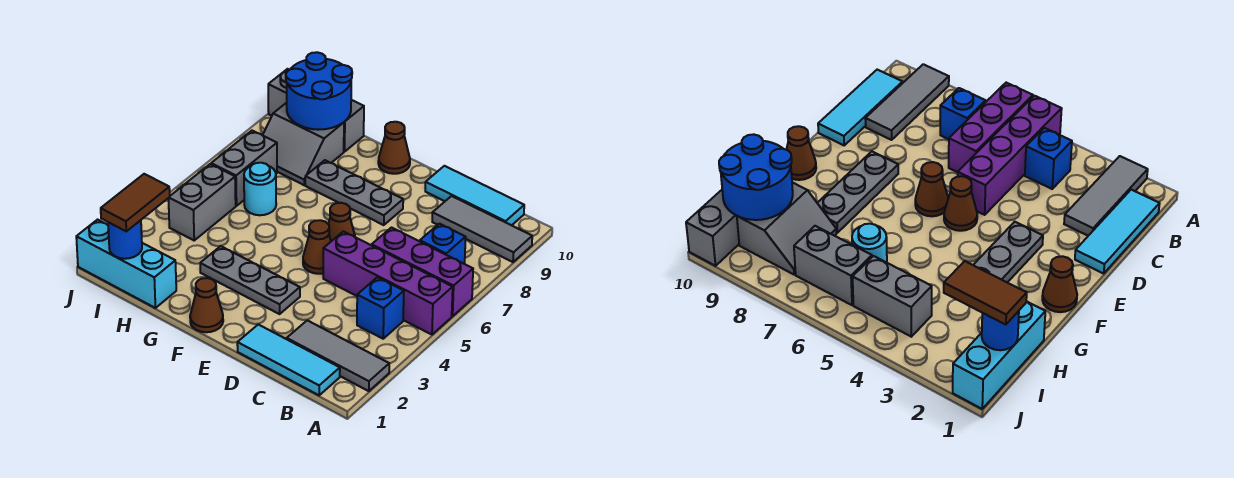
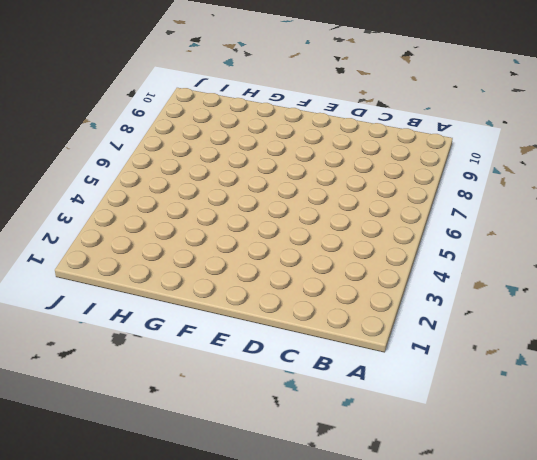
none -> grey 1x3 tile [287,320,389,391]
none -> purple 1x4 brick [323,231,453,335]
none -> purple 1x3 brick [372,228,473,316]

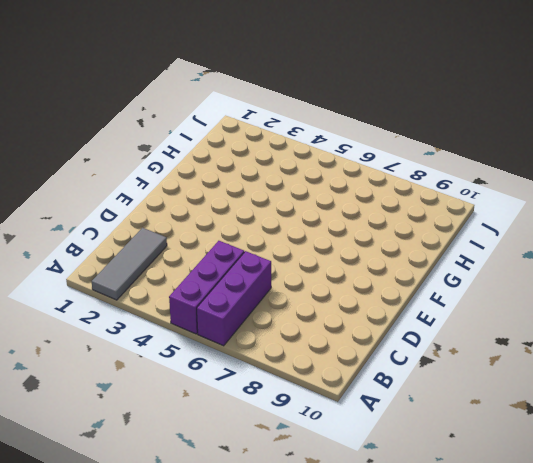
purple 1x3 brick [169,241,244,334] -> purple 1x4 brick [323,231,453,335]
none -> grey 1x3 tile [432,196,532,262]
none -> cyan 1x3 tile [237,324,340,395]
none -> blue 1x1 brick [357,277,404,339]

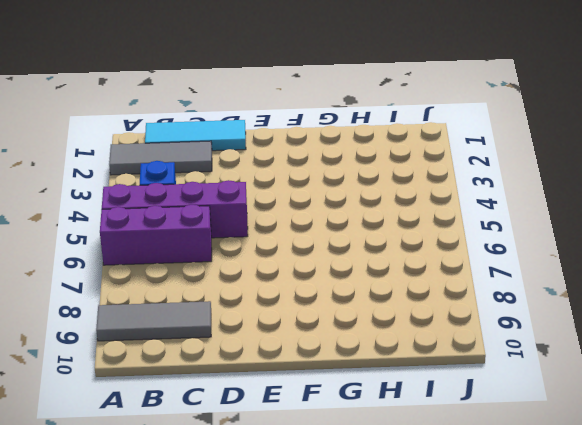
none -> blue 1x1 brick [420,224,466,264]
none -> cyan 1x3 tile [425,166,524,225]
none -> grey 1x3 plate [200,246,300,314]

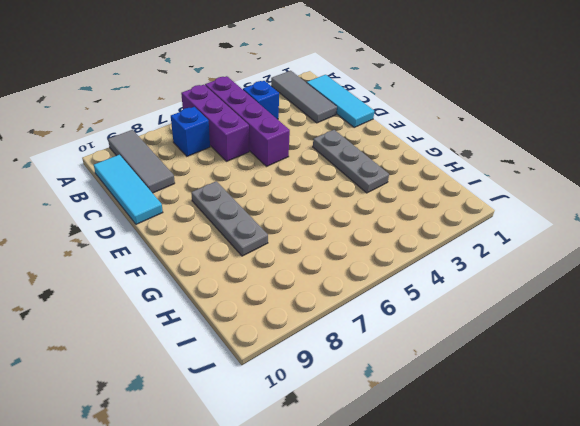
none -> brown 1x1 cone [303,220,331,274]
none -> brown 1x1 cone [328,203,355,241]
none -> brown 1x1 cone [190,278,223,332]

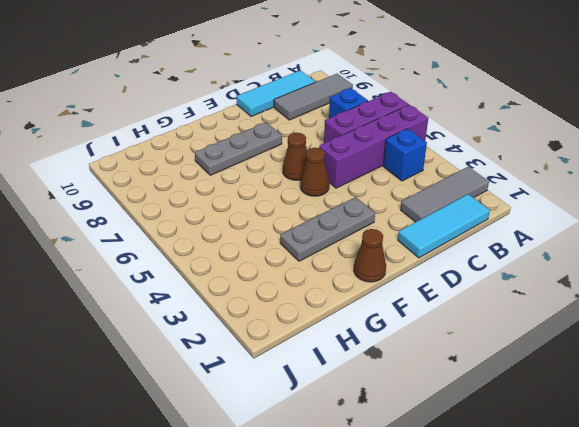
none -> brown 1x1 cone [378,122,410,174]
none -> cyan 1x3 brick [76,220,176,308]
none -> cyan 1x1 round brick [244,163,276,215]

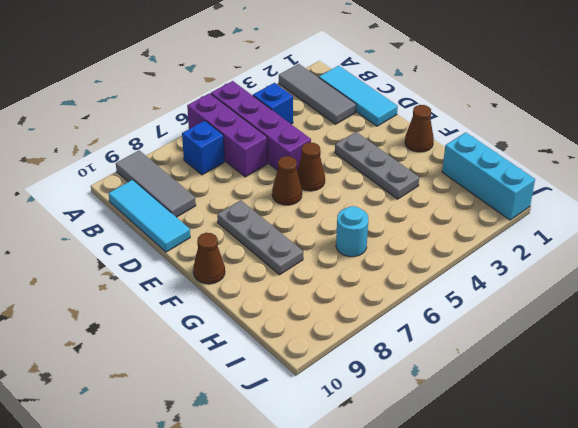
none -> grey 2x2 slope [263,103,344,185]
none -> grey 1x3 brick [268,69,364,152]
none -> grey 1x2 brick [168,164,236,240]

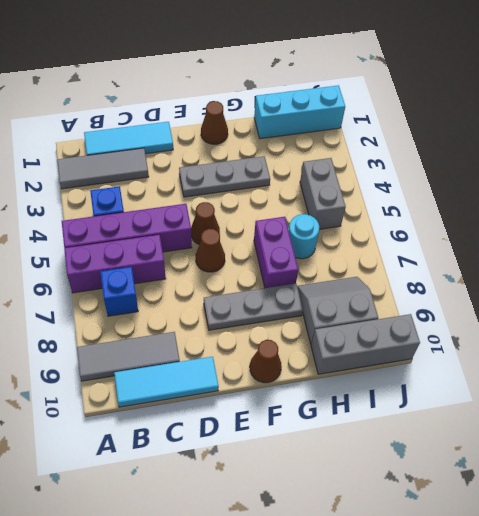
purple 1x2 brick [254,217,298,288] -> none
none -> grey 1x2 brick [211,131,277,206]
none -> blue 2x2 round brick [286,52,352,130]
none -> blue 1x1 round brick [108,220,142,259]

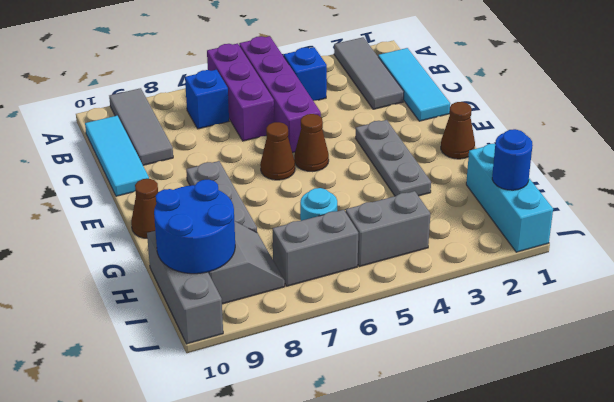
none -> brown 1x2 tile [101,174,170,231]

